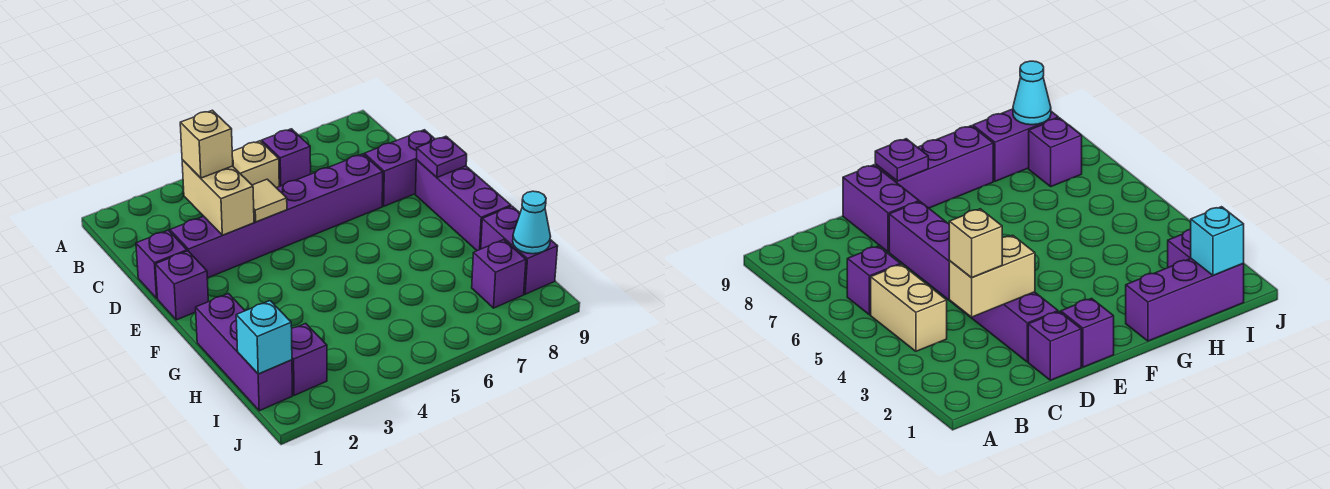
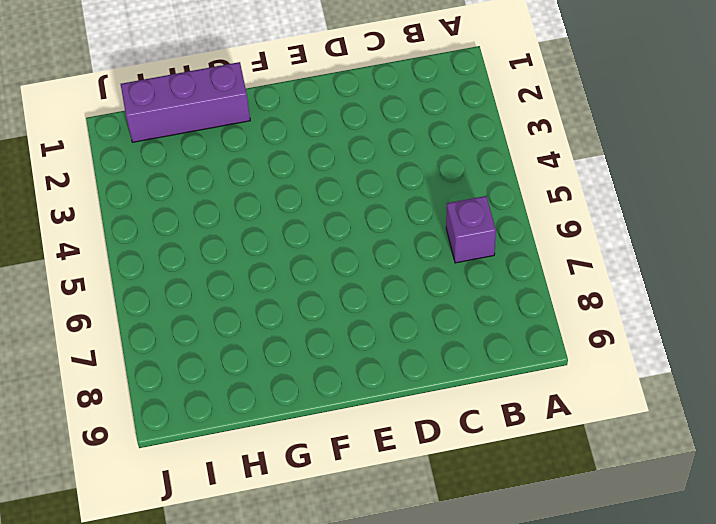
none -> tan 1x2 brick [232,141,279,188]
none -> purple 1x1 brick [136,230,187,298]
none -> purple 1x6 brick [170,154,383,278]

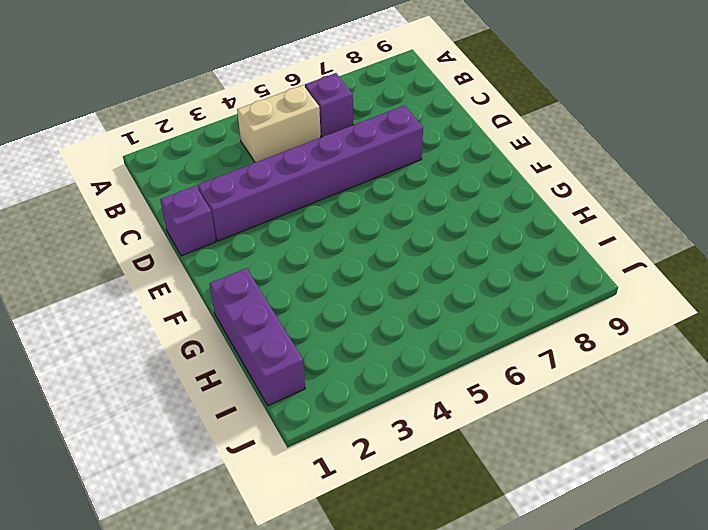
none -> purple 1x2 brick [364,130,435,206]
none -> purple 1x1 brick [155,251,208,320]
none -> purple 1x3 brick [415,160,511,251]

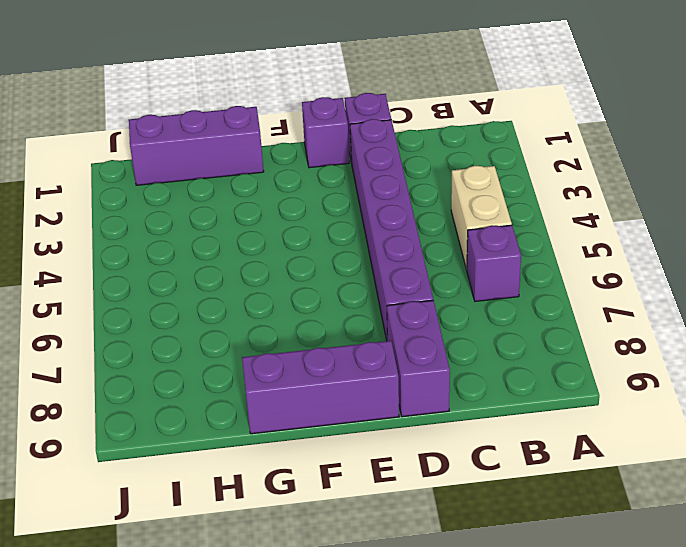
none -> purple 1x2 brick [481,206,558,294]
none -> purple 1x1 brick [292,323,327,395]
none -> purple 1x1 brick [472,240,526,308]

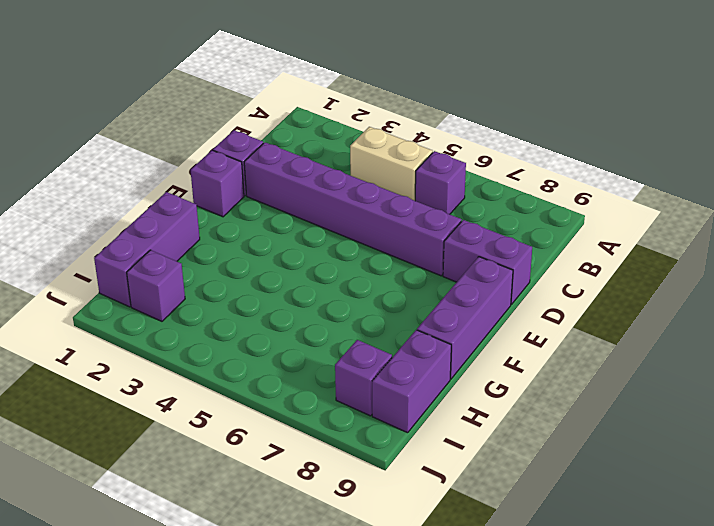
none -> tan 1x2 brick [182,160,254,235]
none -> tan 1x1 tile [252,179,287,222]
none -> purple 1x1 plate [416,136,467,177]

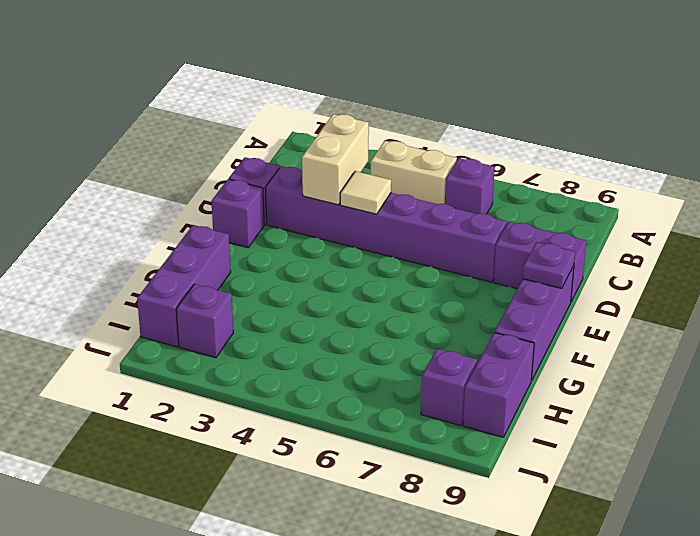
none -> cyan 1x1 brick [236,301,292,374]
none -> cyan 1x1 cone [513,191,551,254]
none -> tan 1x1 brick [180,110,233,178]

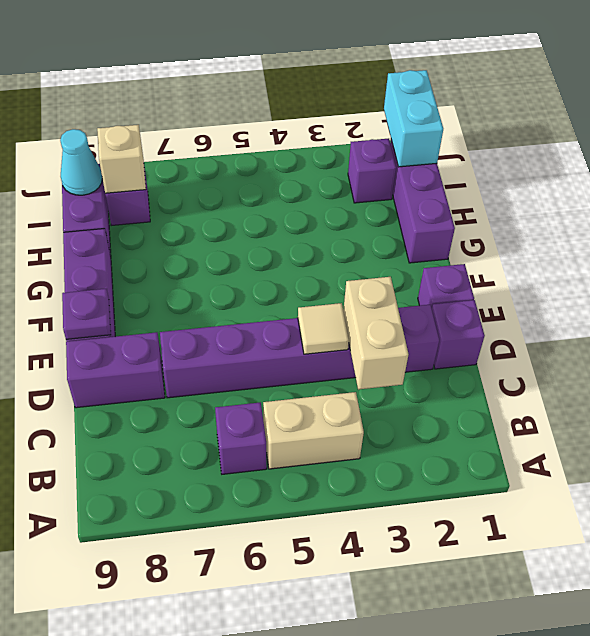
cyan 1x2 brick [384,70,443,167] -> cyan 1x1 brick [236,301,292,374]
tan 1x1 brick [97,125,146,193] -> tan 1x1 brick moved to [180,110,233,178]

